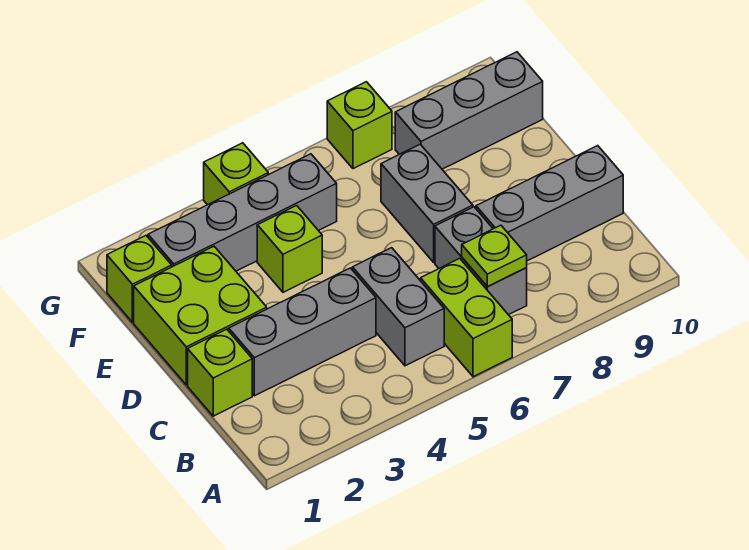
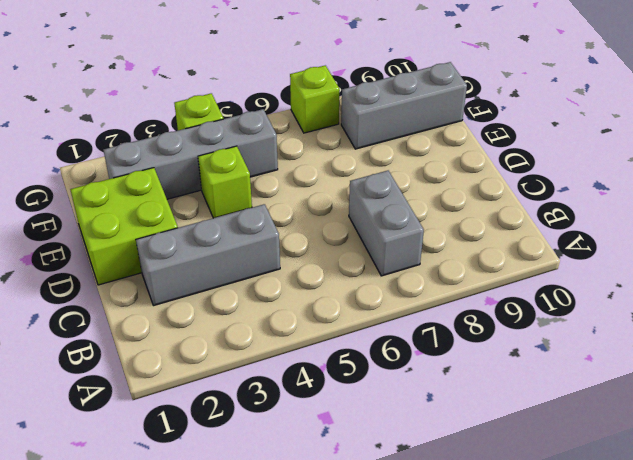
none -> lime 1x2 brick [421,258,512,377]
none -> grey 1x2 brick [352,248,444,366]
none -> lime 1x1 brick [188,329,252,416]

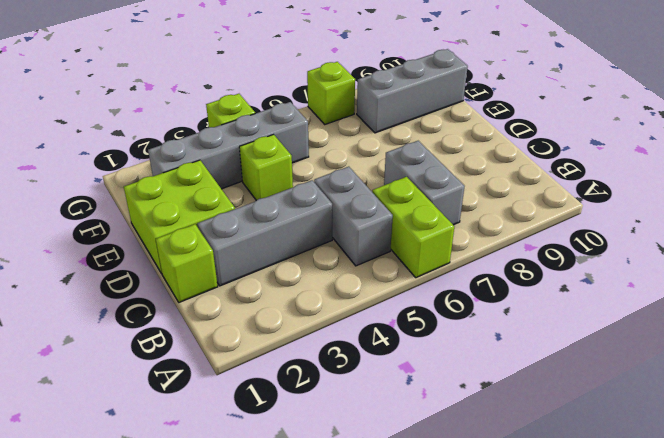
none -> grey 1x3 brick [476,146,623,261]
none -> grey 1x2 brick [381,144,473,262]
none -> lime 1x1 brick [107,236,172,322]

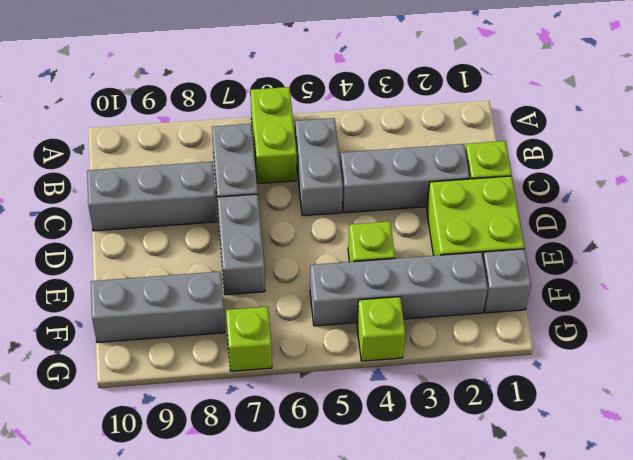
grey 1x1 brick [483,249,531,313] -> lime 1x1 brick [107,236,172,322]
none -> lime 1x1 plate [462,225,527,287]

